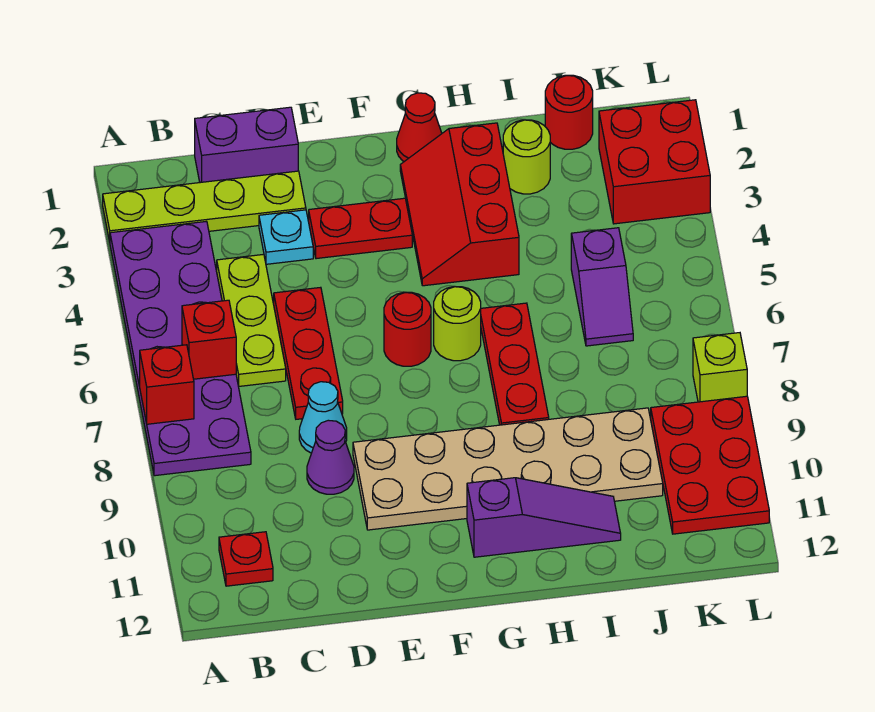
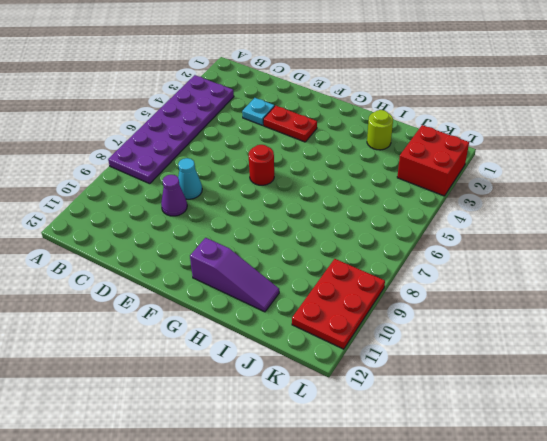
none -> lime 1x4 plate [103,171,306,242]
none -> red 1x1 plate [219,532,273,586]
none -> purple 1x2 brick [195,107,298,183]

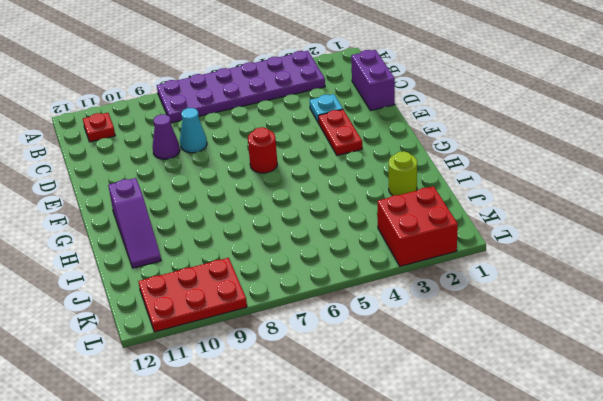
none -> lime 1x4 plate [103,171,306,242]
none -> lime 1x3 plate [217,254,286,386]
none -> red 1x3 plate [274,287,343,419]

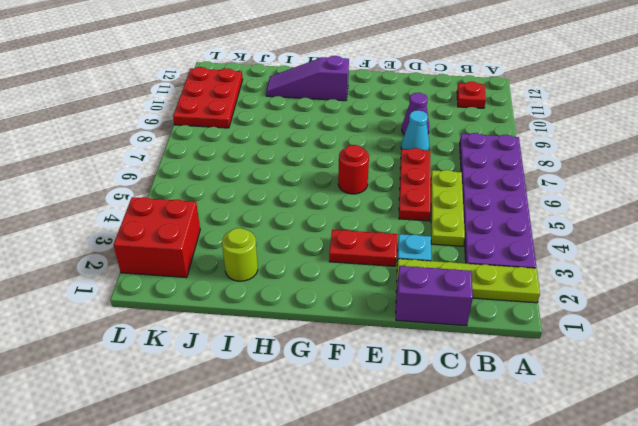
none -> tan 2x6 plate [353,408,663,530]
none -> red 1x1 cone [397,93,442,162]
none -> red 2x3 slope [400,123,519,286]

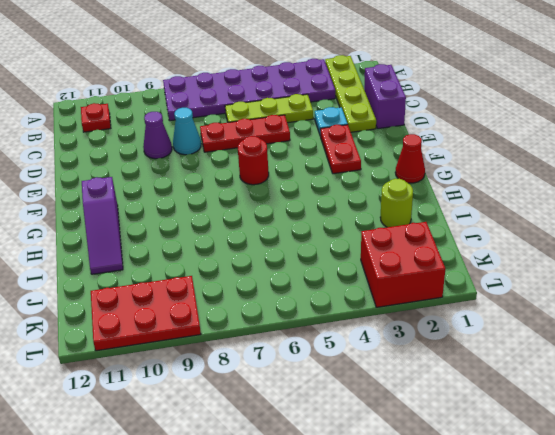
none -> tan 2x6 plate [353,408,663,530]
none -> red 2x3 slope [400,123,519,286]
none -> lime 1x1 round brick [434,287,481,361]

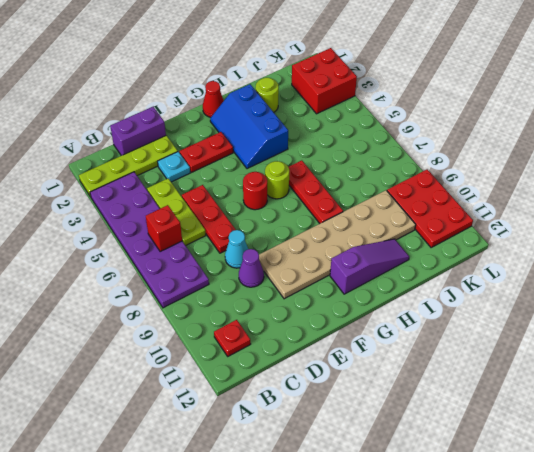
blue 2x3 slope [210,84,288,169] -> red 2x3 slope [400,123,519,286]
none -> red 1x1 round brick [545,75,593,149]
none -> purple 1x2 slope [571,228,633,346]
none -> lime 1x1 brick [693,333,747,402]

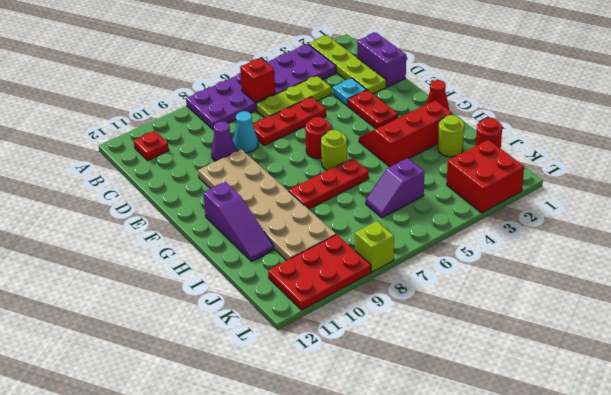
none -> red 1x1 brick [140,345,194,424]

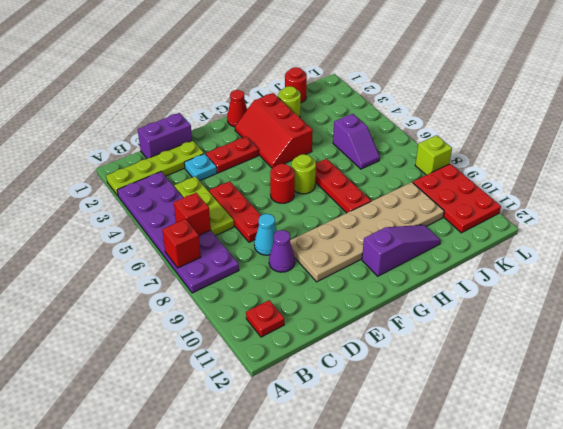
none -> red 2x2 brick [599,100,710,224]

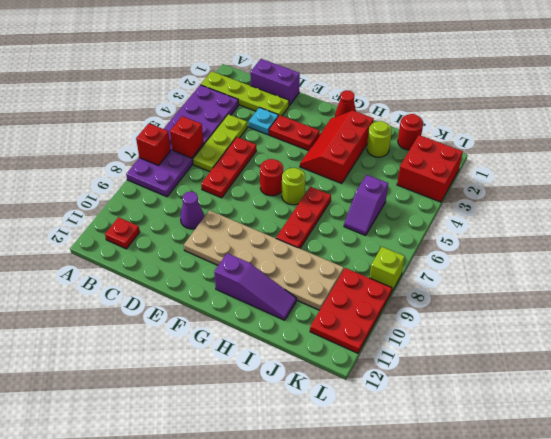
none -> cyan 1x1 cone [299,382,347,453]

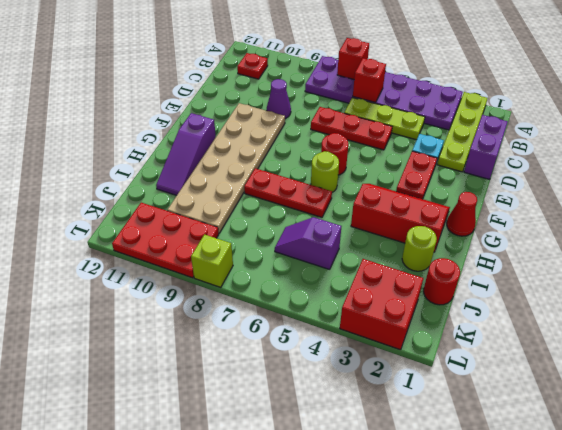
none -> cyan 1x1 cone [299,382,347,453]

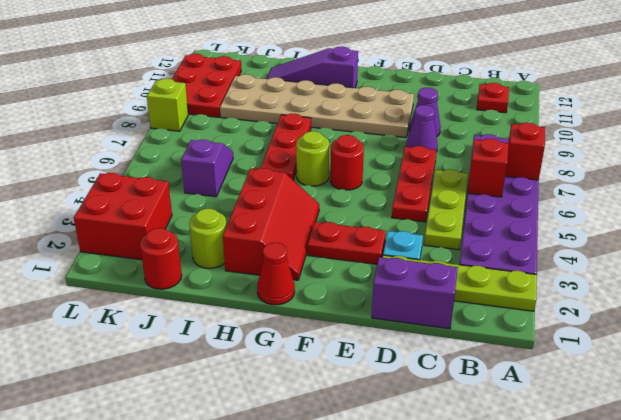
purple 1x1 cone [406,105,438,152] -> cyan 1x1 cone [299,382,347,453]

